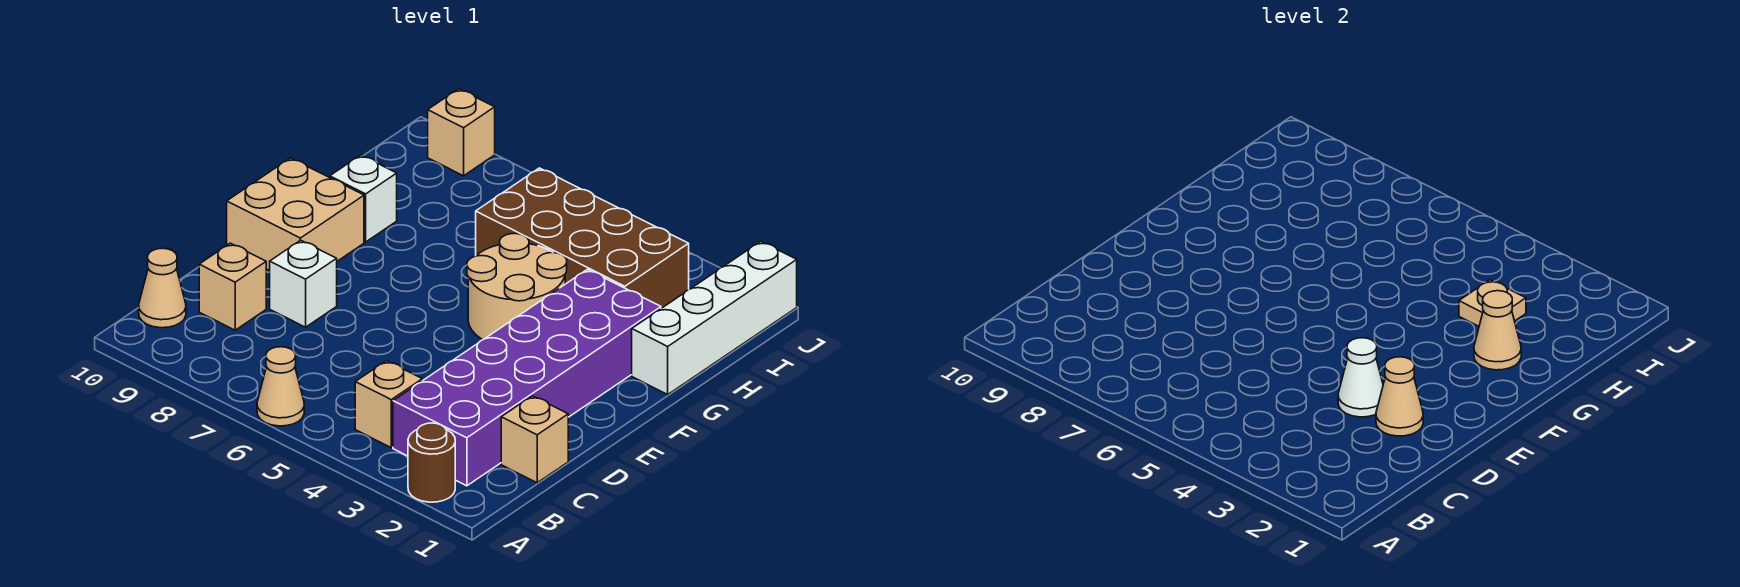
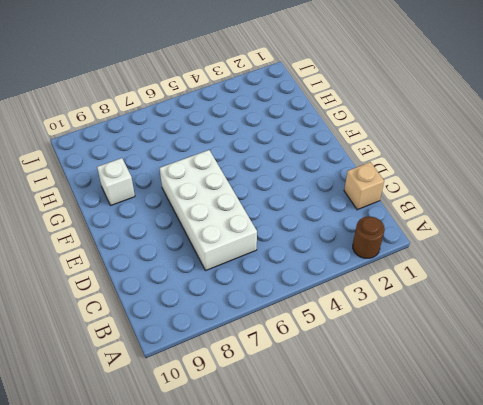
white 2x4 brick [160,150,257,271] -> none
none -> tan 1x1 cone [257,347,304,426]
none -> purple 2x6 brick [393,269,661,486]
none -> tan 1x1 brick [355,361,422,448]

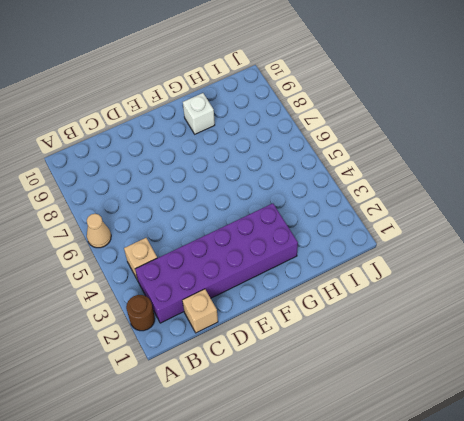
none -> tan 1x1 cone [139,248,186,328]
none -> tan 1x1 brick [199,243,266,330]
none -> white 1x1 brick [270,240,337,327]

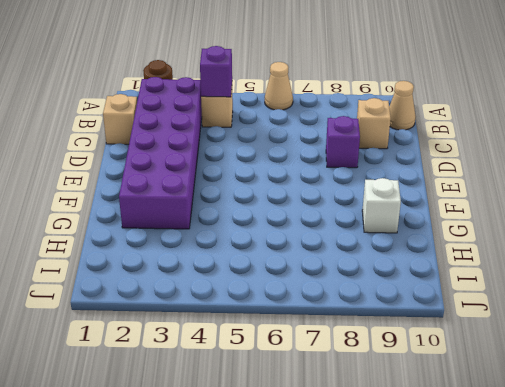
purple 1x1 brick [200,46,232,97] -> none
purple 1x1 brick [326,116,360,168] -> white 1x1 brick [270,240,337,327]
none -> tan 2x2 brick [227,158,364,271]
none -> tan 2x2 round brick [467,233,567,340]
none -> white 1x4 brick [632,241,797,394]

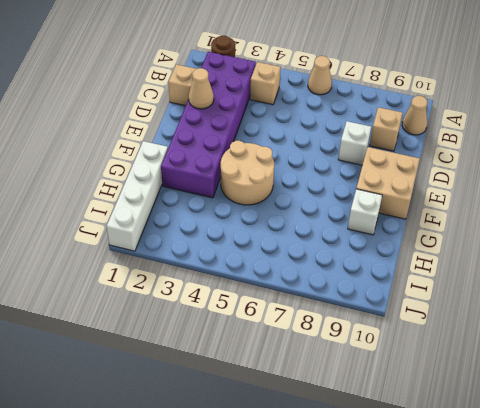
none -> brown 2x4 brick [476,168,689,308]
none -> tan 1x1 brick [428,89,495,176]
none -> white 1x1 cone [1338,338,1383,417]

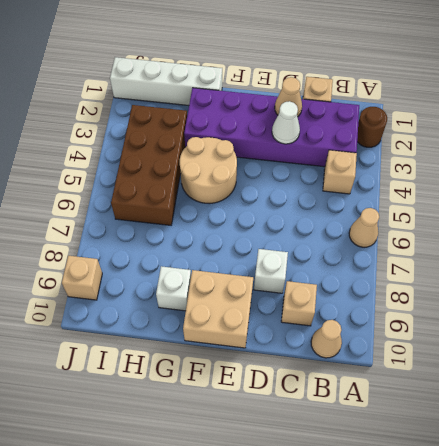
none -> tan 1x1 cone [1474,291,1521,370]
none -> tan 1x1 plate [1459,280,1526,326]

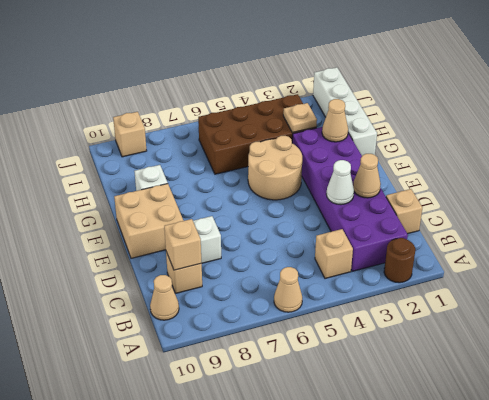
tan 1x1 brick [164,219,201,270] -> none

